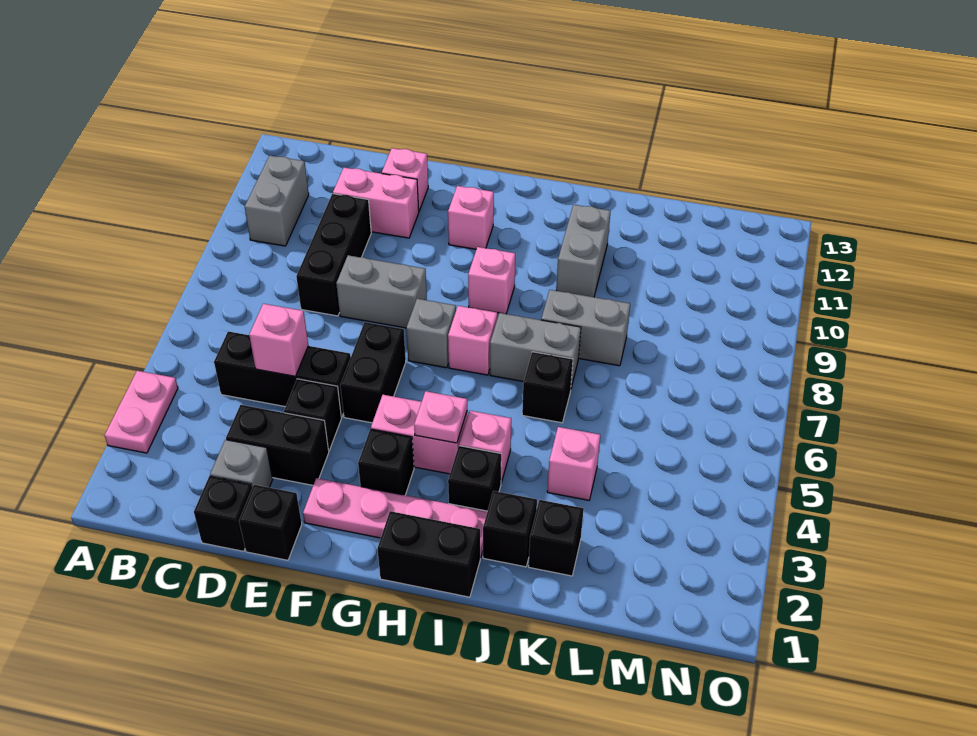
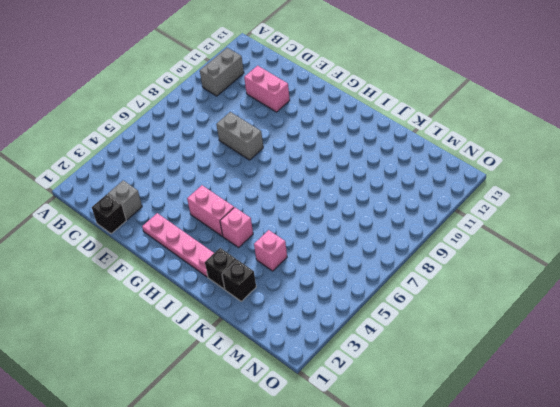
none -> pink 1x2 plate [105,371,178,453]
none -> black 1x3 brick [214,331,351,417]
none -> black 1x2 brick [226,405,329,485]
none -> black 1x3 brick [296,194,371,316]

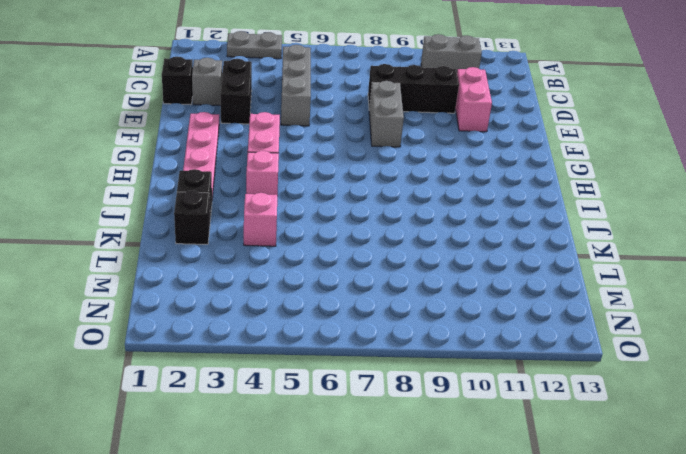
grey 1x2 plate [227,31,282,59] -> pink 1x2 plate [105,371,178,453]
grey 1x3 brick [281,45,311,126] -> black 1x3 brick [214,331,351,417]
none -> black 1x1 brick [239,485,302,560]
none -> black 1x1 brick [284,379,341,451]
none -> pink 1x1 brick [382,148,428,211]
none -> black 1x2 brick [340,322,406,423]

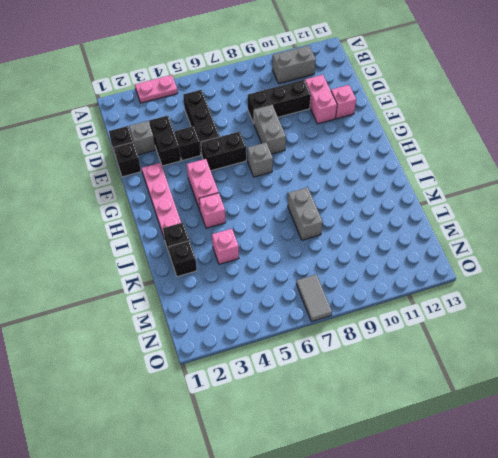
grey 1x2 tile [296,274,332,322] -> none
none -> black 1x1 brick [358,429,414,495]
none -> pink 1x1 brick [448,186,494,249]
none -> black 1x2 brick [377,511,480,597]
none -> pink 1x1 brick [448,306,497,375]

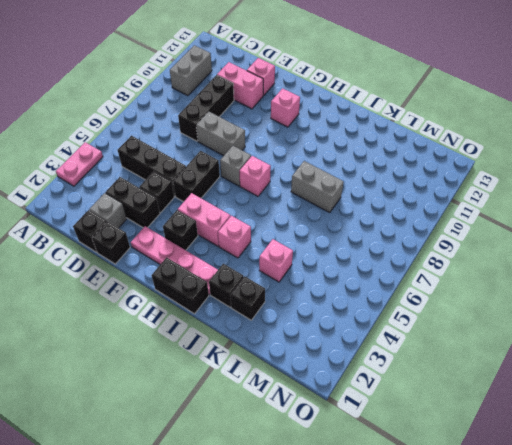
none -> pink 1x1 brick [468,247,515,314]
none -> black 1x1 brick [448,446,501,511]
none -> grey 1x2 brick [490,313,581,388]
none -> black 1x1 brick [522,352,573,423]

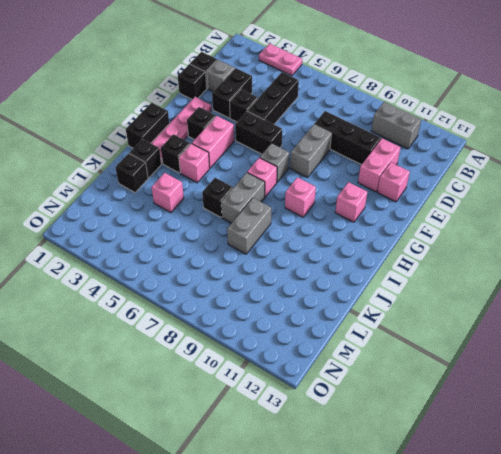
none -> grey 1x2 brick [556,205,611,297]
none -> pink 1x1 brick [249,304,308,376]
none -> pink 1x1 plate [414,391,467,443]

